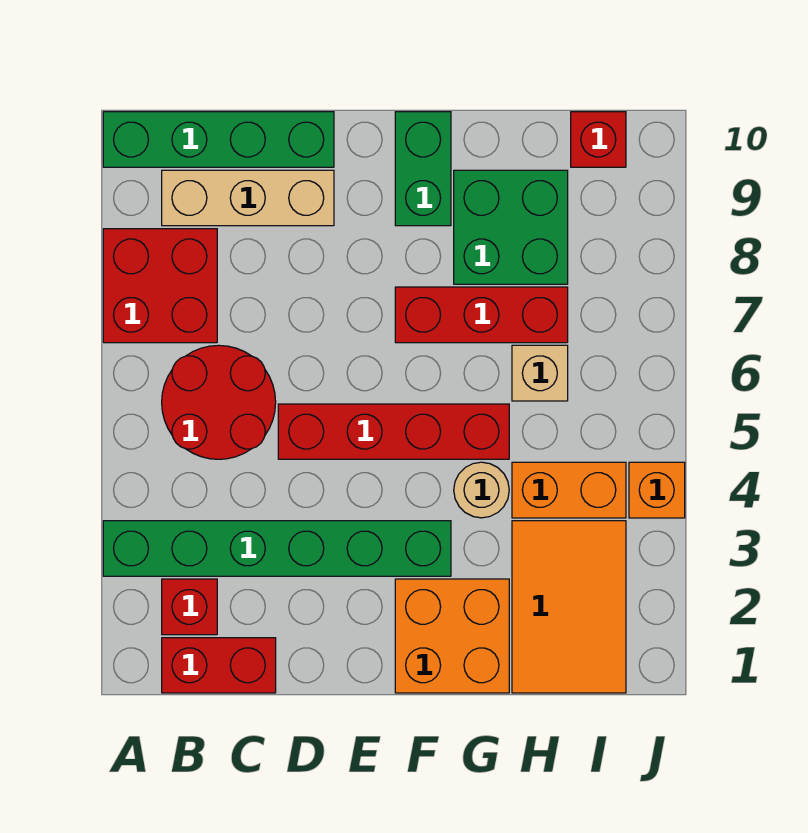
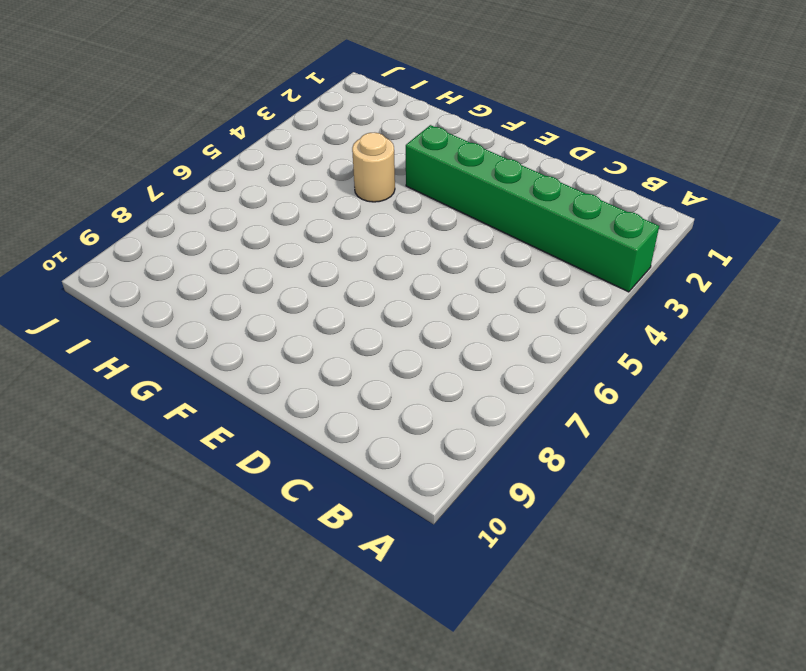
none -> red 2x2 brick [103,229,217,343]
none -> green 1x4 brick [103,112,334,167]
none -> red 1x2 brick [162,638,276,693]

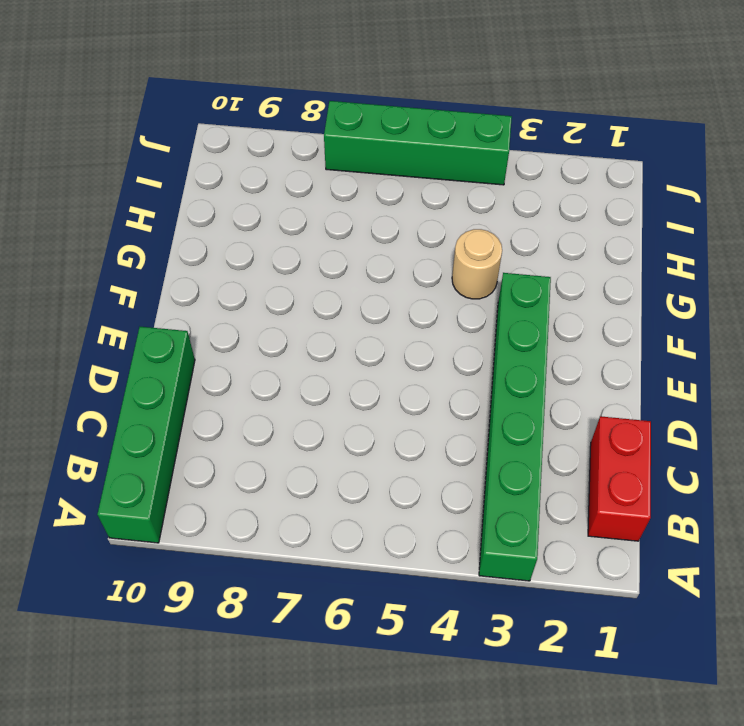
green 1x4 brick [324,101,512,185] -> orange 1x1 brick [629,462,685,518]
none -> red 2x2 brick [103,229,217,343]
none -> red 1x1 brick [162,579,217,635]
none -> red 2x2 round brick [162,345,276,459]

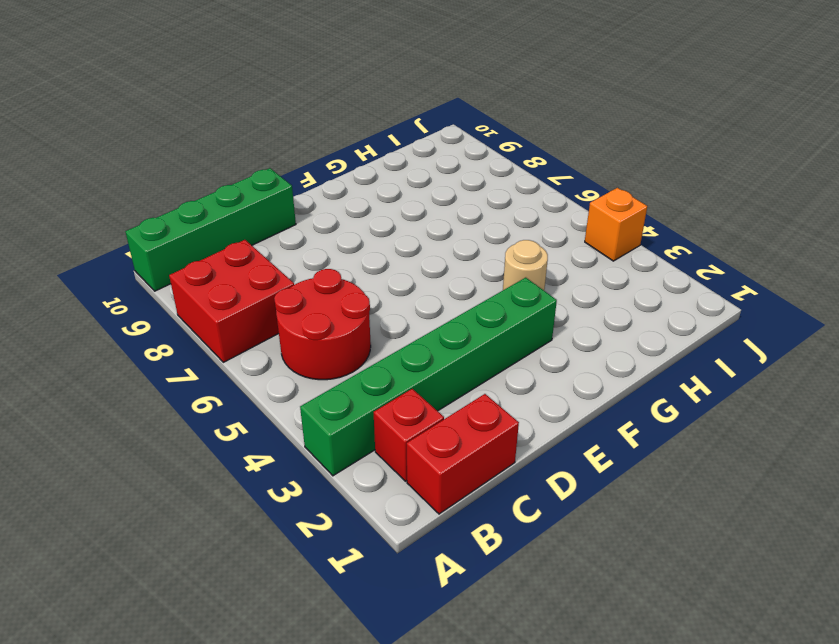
none -> tan 1x3 brick [162,170,334,226]
none -> red 1x4 brick [278,404,509,459]
none -> orange 2x2 brick [395,579,509,693]

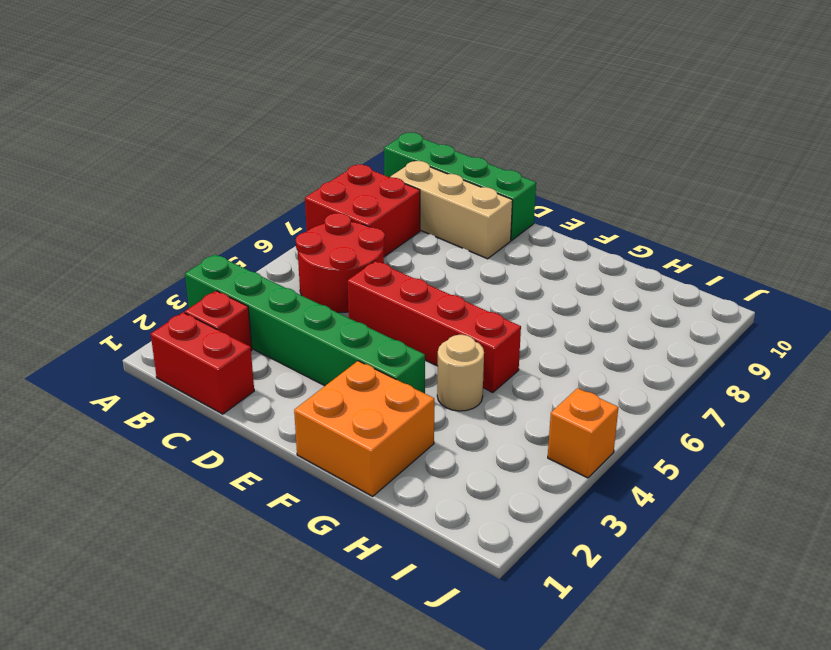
none -> red 1x3 brick [395,287,568,343]
none -> green 1x2 brick [395,112,451,226]
none -> green 2x2 brick [454,170,568,284]

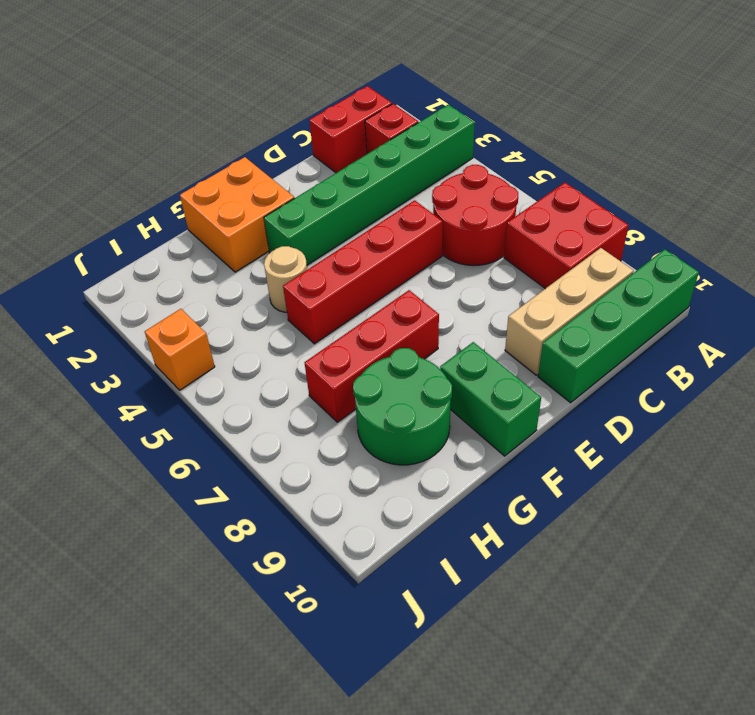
green 2x2 round brick [353,348,452,465] -> green 2x2 brick [454,170,568,284]
none -> orange 2x3 tile [512,521,626,693]
none -> orange 1x2 brick [512,462,626,518]
none -> tan 1x1 brick [512,345,568,401]

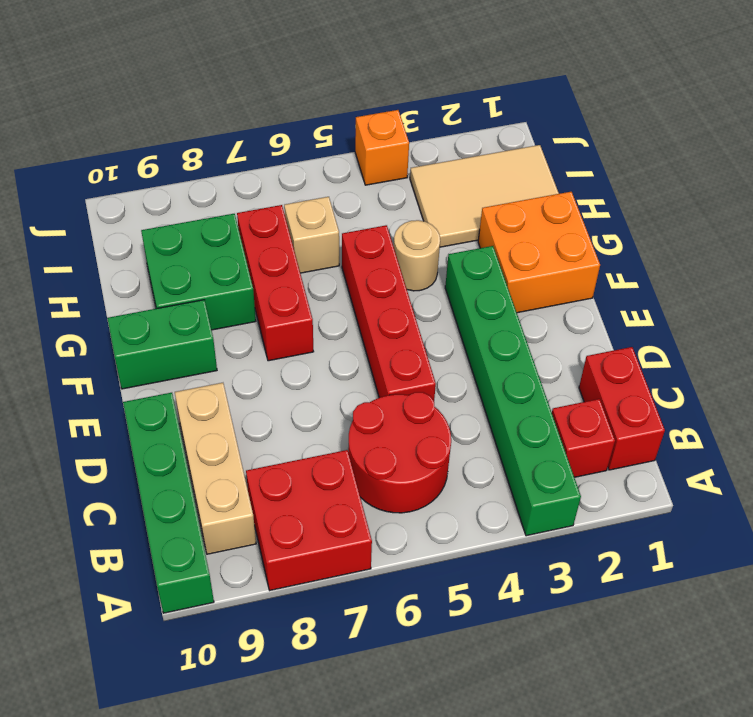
tan 2x3 tile [410,145,559,247] -> orange 2x3 tile [512,521,626,693]
none -> orange 1x2 brick [512,462,626,518]
none -> red 1x1 brick [571,112,626,167]

